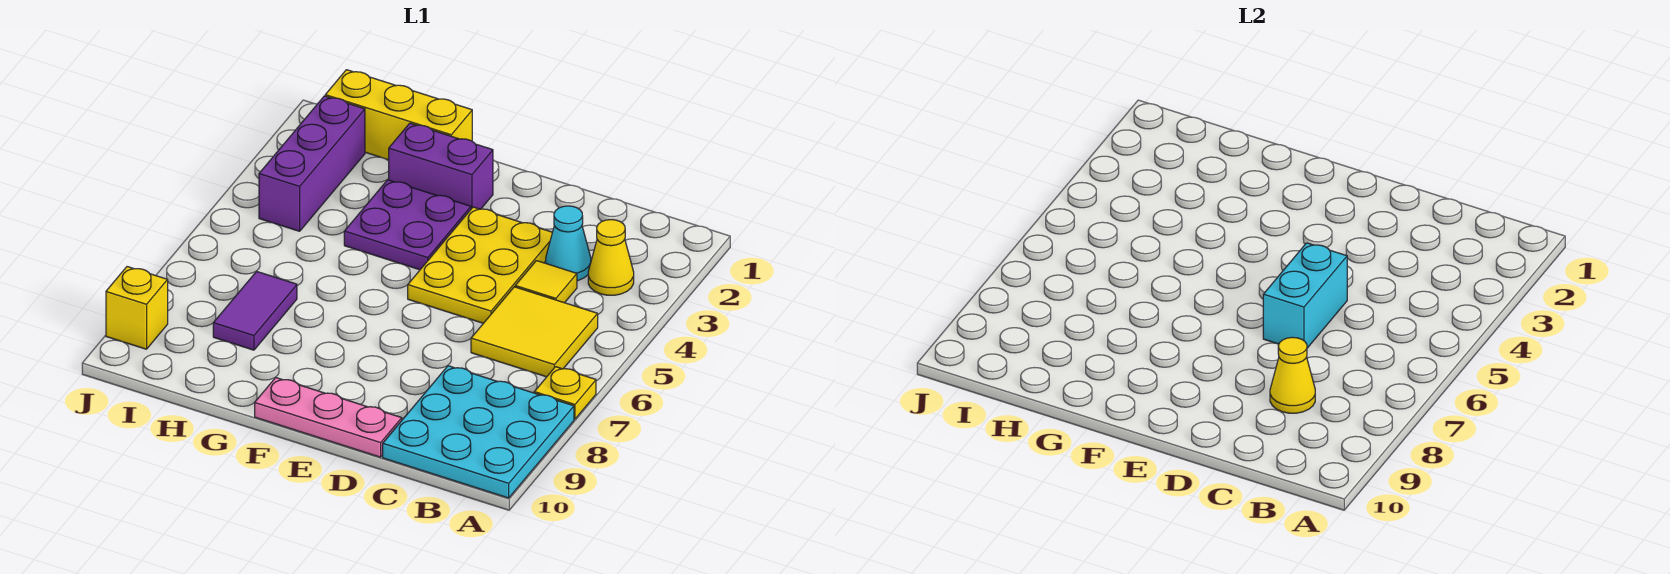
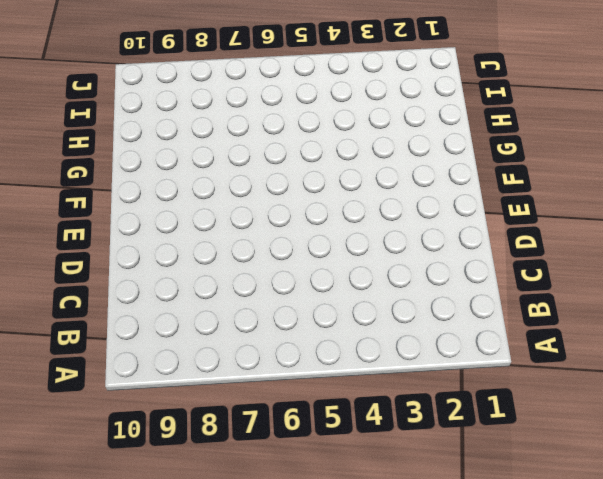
none -> yellow 1x1 plate [534,367,596,419]
none -> cyan 3x3 plate [383,366,574,498]
none -> yellow 1x1 cone [588,220,634,295]

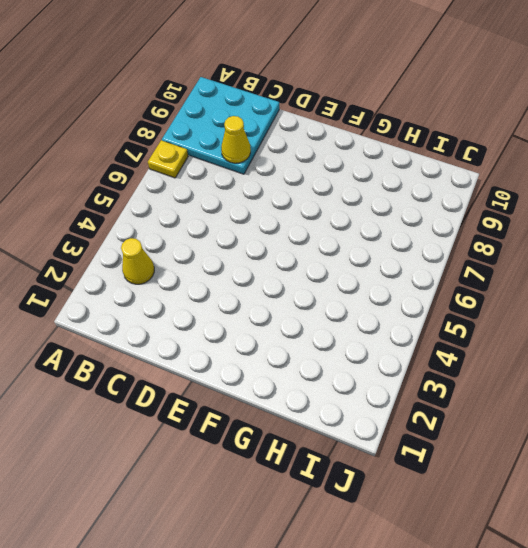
none -> yellow 2x2 tile [471,287,598,377]
none -> cyan 1x1 cone [546,206,591,281]
none -> yellow 1x1 tile [515,261,577,303]

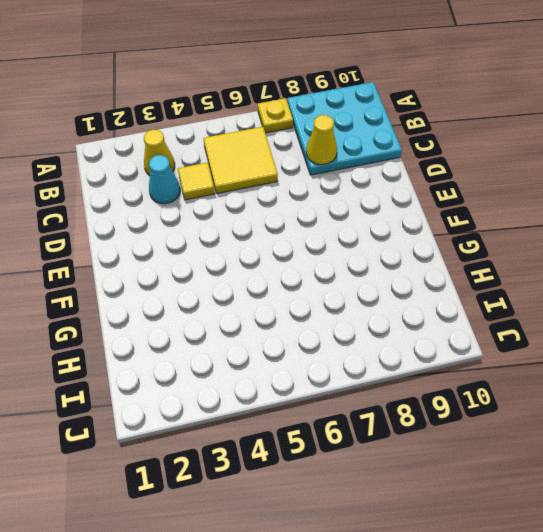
none -> yellow 2x3 plate [408,207,552,323]
none -> pink 1x3 plate [255,378,402,457]
none -> purple 1x2 brick [389,123,493,209]

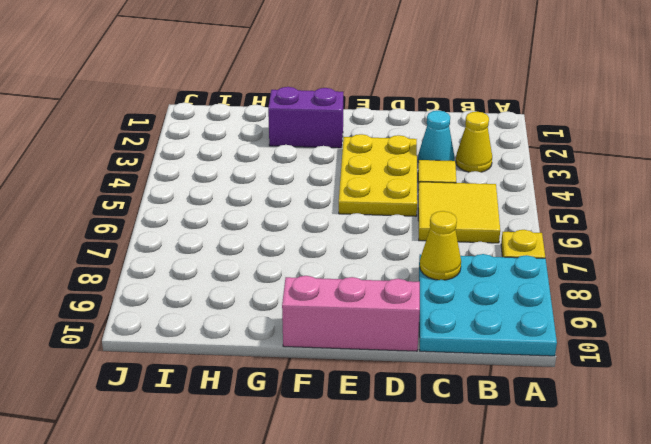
pink 1x3 brick [282,276,420,351] -> pink 1x3 plate [255,378,402,457]
none -> purple 2x2 plate [344,180,471,270]
none -> yellow 1x3 brick [325,70,472,160]
none -> purple 1x2 tile [213,271,297,350]

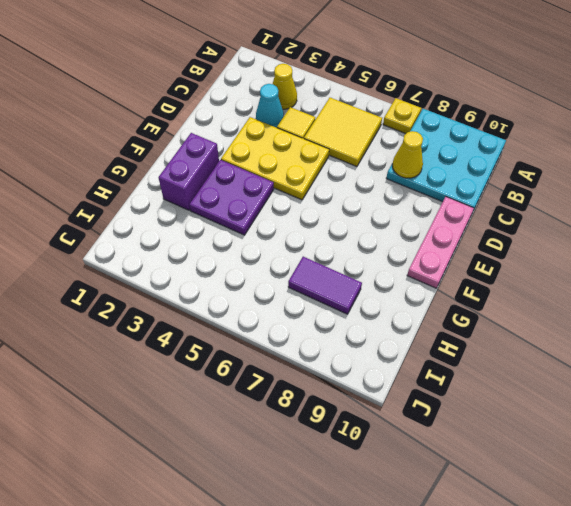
none -> yellow 1x3 brick [325,70,472,160]
none -> purple 1x3 brick [259,96,365,231]
none -> yellow 1x1 brick [106,267,168,349]

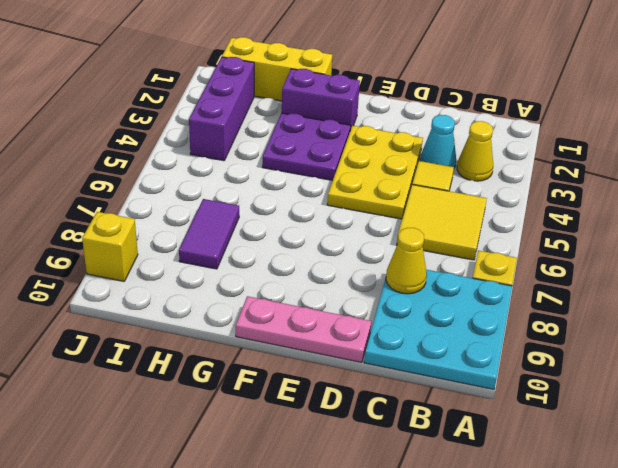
none -> cyan 1x2 brick [1263,243,1347,348]

